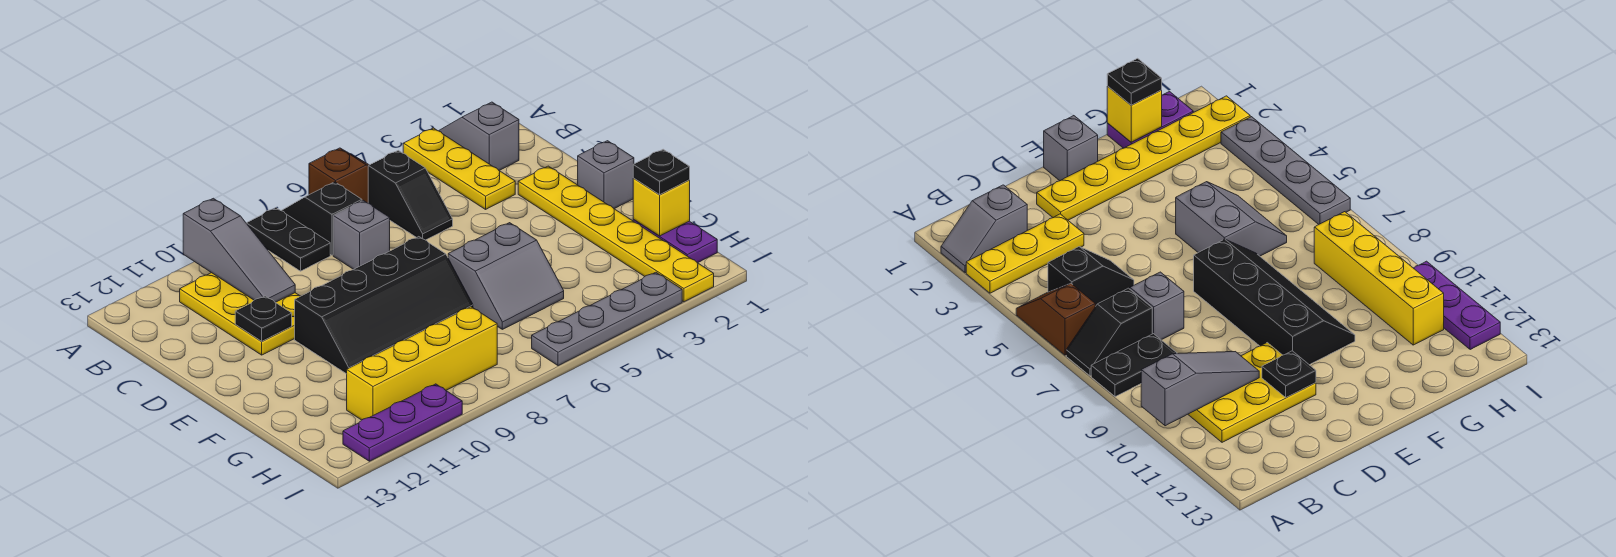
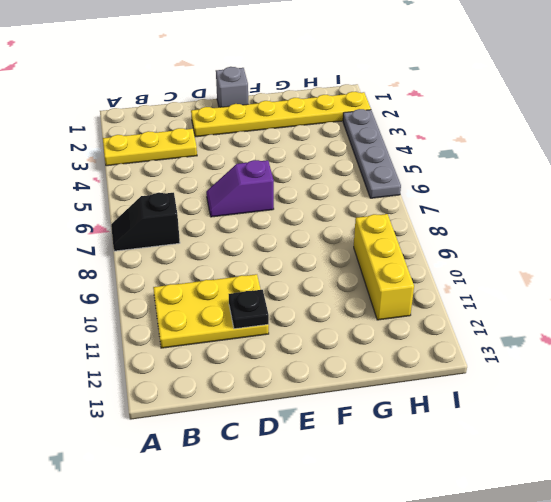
purple 1x2 slope [206,160,274,217] -> none
yellow 1x3 brick [354,214,414,320] -> yellow 1x4 brick [347,306,497,420]
none -> grey 1x2 slope [439,102,519,171]
none -> brown 1x2 slope [309,148,369,203]
none -> black 1x2 plate [246,208,330,271]

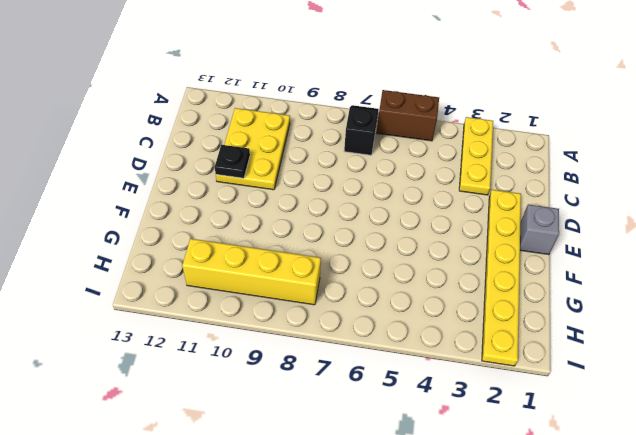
brown 1x2 brick [377,90,439,141] -> brown 1x2 slope [309,148,369,203]
none -> grey 1x2 slope [439,102,519,171]
none -> black 1x2 plate [246,208,330,271]
none -> black 1x2 slope [368,150,453,240]

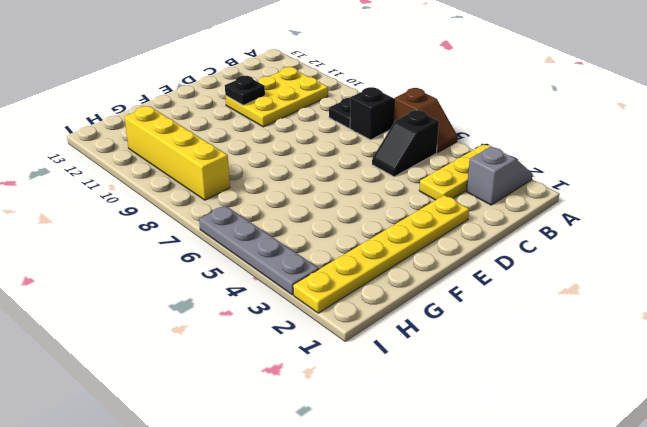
none -> grey 1x1 brick [333,200,390,269]
none -> grey 1x1 brick [578,141,634,209]
none -> black 2x4 slope [295,237,473,374]

